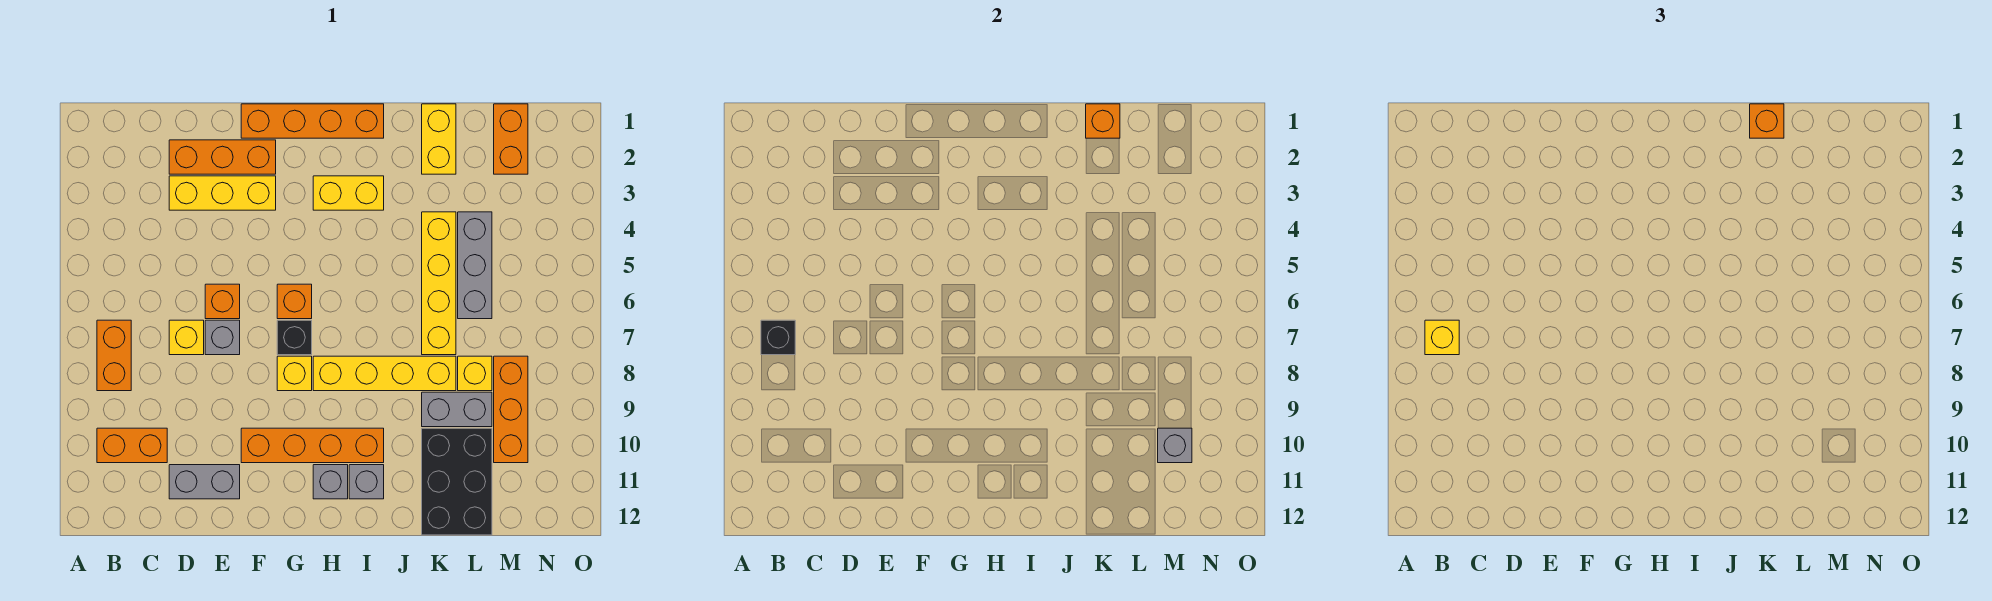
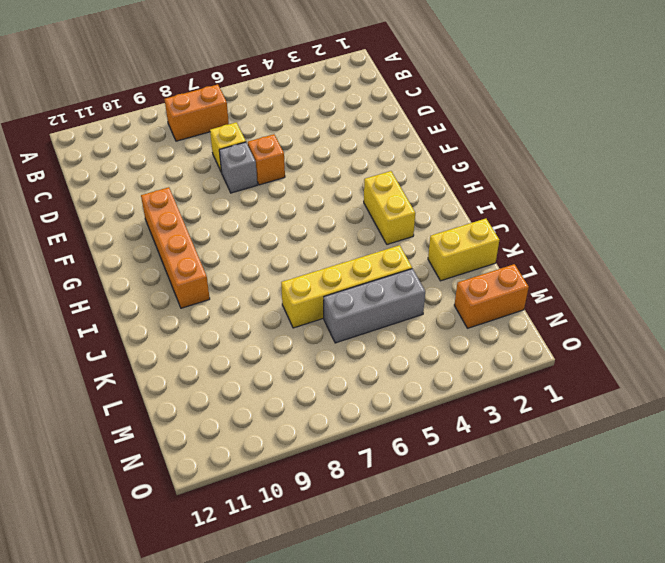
none -> orange 1x2 brick [97,428,167,463]
none -> orange 1x3 brick [169,140,276,174]
none -> yellow 1x3 brick [169,176,276,210]
none -> grey 1x2 brick [169,465,240,499]

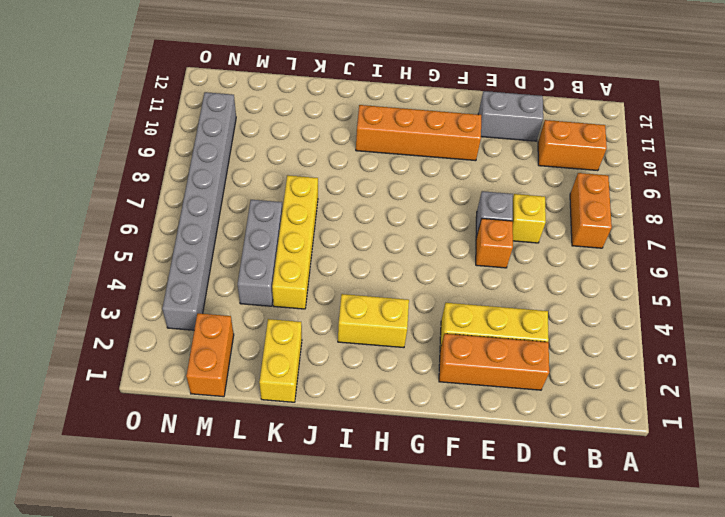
grey 1x8 brick [162,92,236,330] -> none
none -> orange 1x4 brick [241,104,384,138]
none -> orange 1x1 brick [277,284,312,319]
none -> black 1x1 brick [277,320,312,355]
none -> yellow 1x1 brick [277,356,312,391]

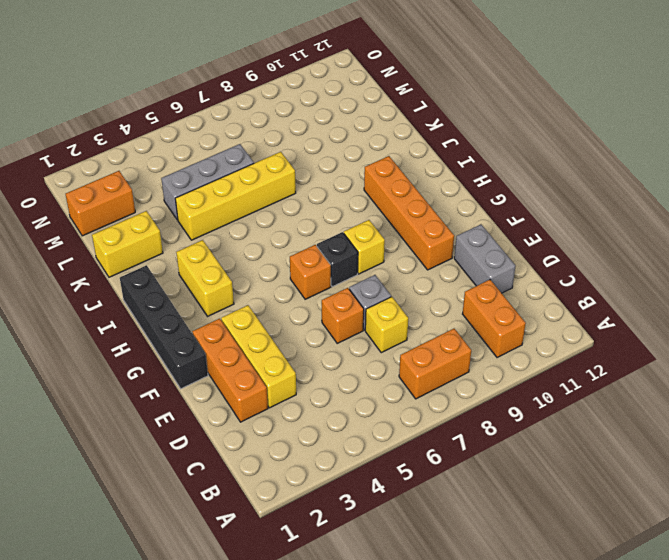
black 1x4 brick [120,265,208,389] -> orange 1x4 brick [241,104,384,138]
none -> yellow 1x4 brick [313,356,456,391]
none -> grey 1x1 brick [313,465,348,499]
none -> grey 1x1 brick [349,465,384,499]
none -> grey 1x2 brick [422,392,492,427]

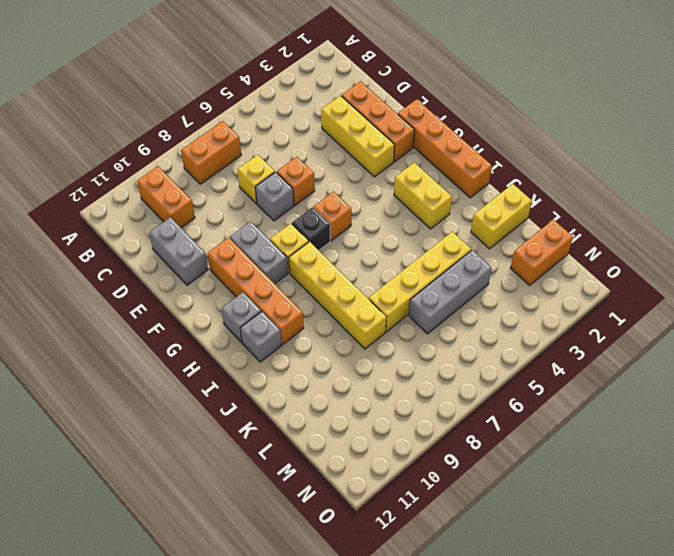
grey 1x2 brick [230,221,288,284] -> grey 1x2 brick moved to [422,392,492,427]
none -> black 2x3 brick [422,428,492,535]
none -> yellow 1x1 brick [458,356,492,391]
none -> orange 1x3 brick [494,356,528,463]
none -> black 1x1 brick [761,320,795,355]

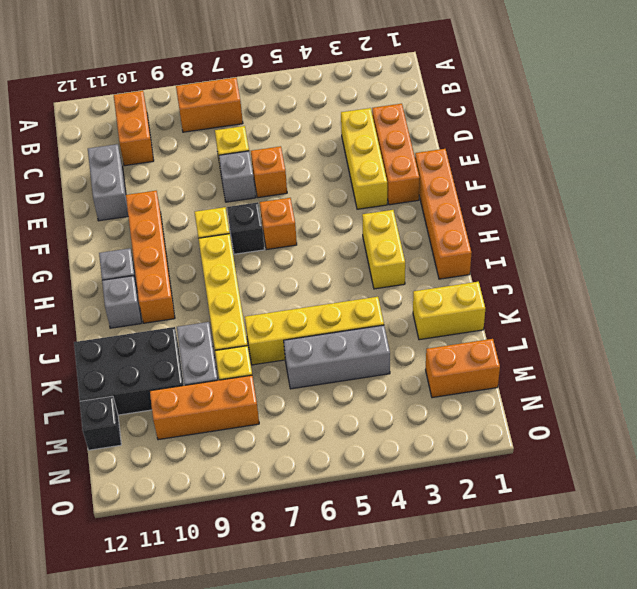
black 1x1 brick [80,396,121,450] -> black 1x1 brick moved to [761,320,795,355]
none -> orange 1x1 brick [1086,104,1120,138]
none -> grey 1x1 brick [1158,428,1192,463]
none -> yellow 1x1 brick [1425,320,1459,355]
none -> orange 1x1 brick [1750,104,1784,138]

